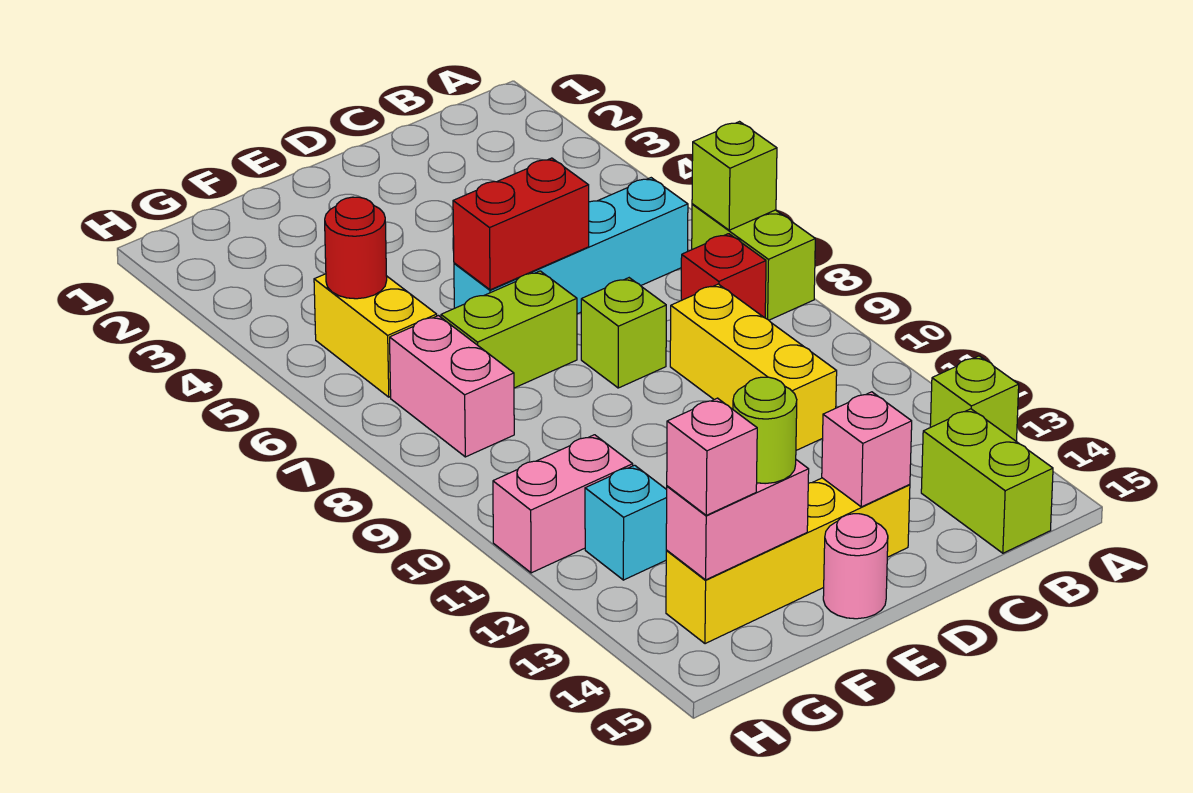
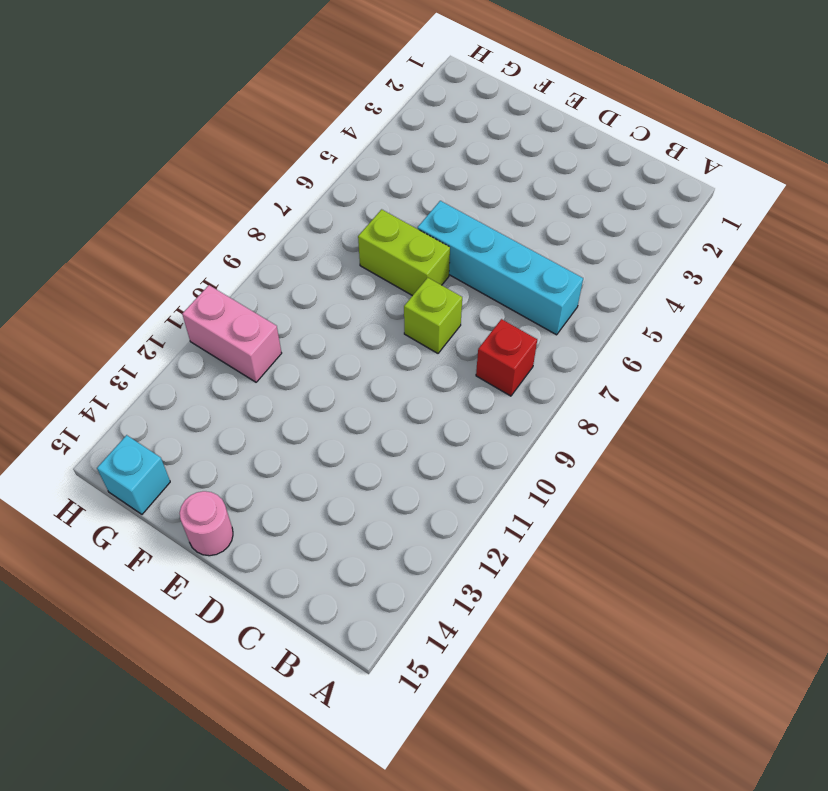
cyan 1x1 brick [97,435,170,514] -> cyan 1x1 brick moved to [585,465,667,580]
none -> lime 1x2 brick [692,204,815,320]
none -> lime 1x1 brick [930,356,1019,442]
none -> lime 1x2 brick [921,409,1053,553]

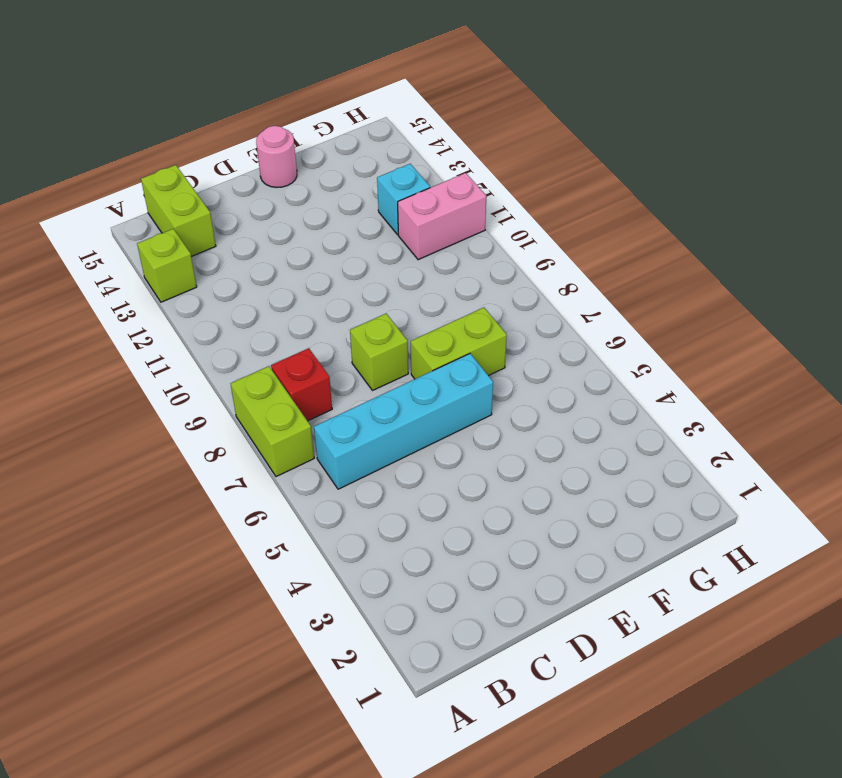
none -> yellow 1x3 brick [670,284,837,450]
none -> yellow 1x4 brick [666,478,910,644]
none -> yellow 1x2 brick [314,274,437,397]

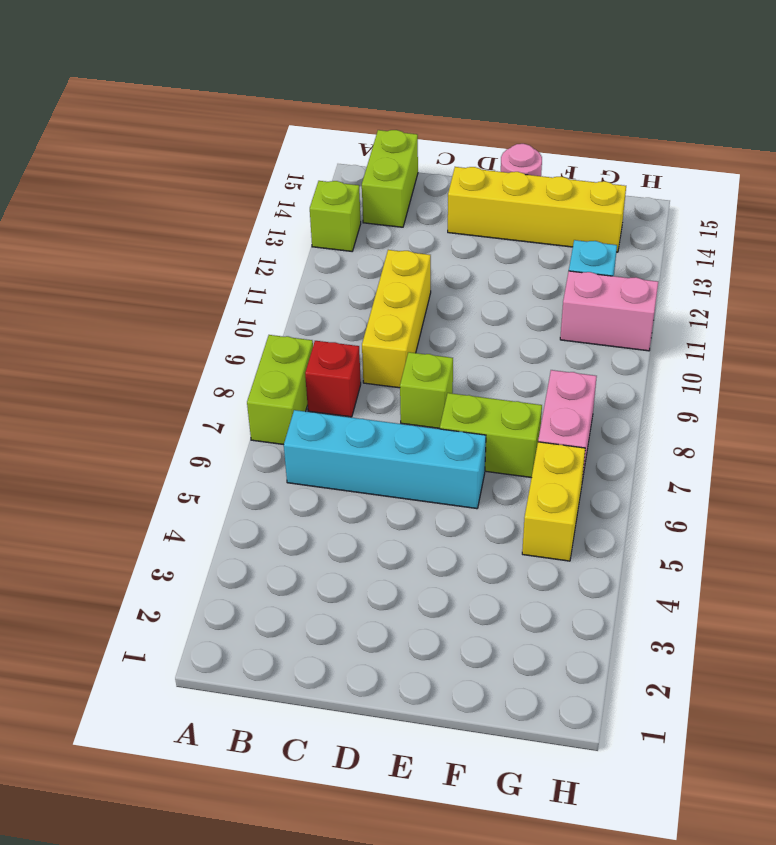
none -> lime 1x1 brick [692,122,777,230]
none -> red 1x2 brick [453,158,589,290]
none -> pink 1x1 brick [822,392,912,507]

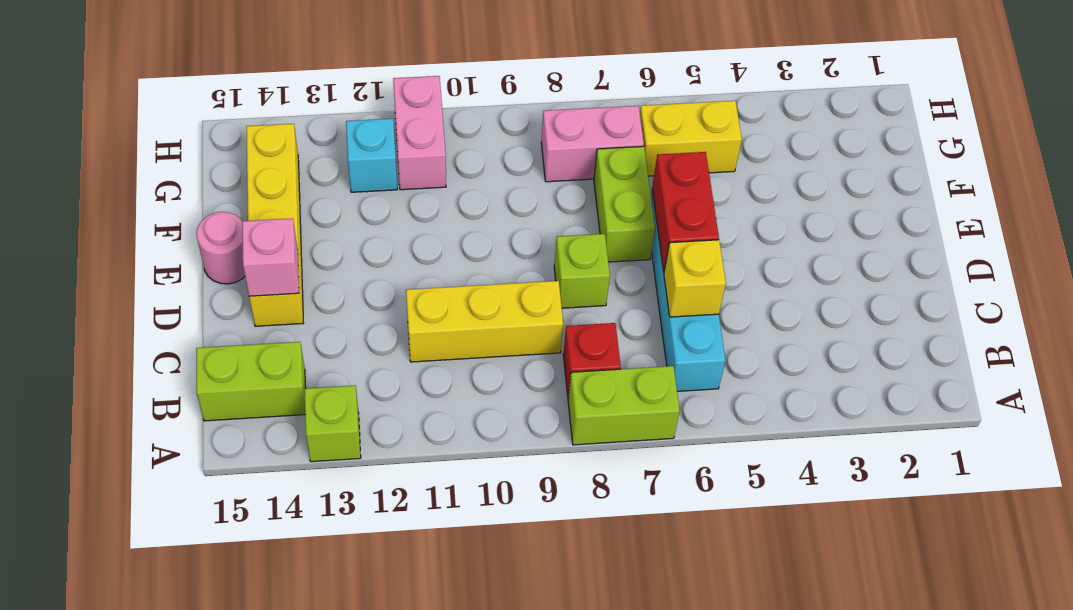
yellow 1x1 brick [664,240,726,317] -> none
none -> lime 1x1 brick [692,122,777,230]
none -> pink 1x2 brick [666,460,809,580]
none -> red 1x1 round brick [325,197,387,299]

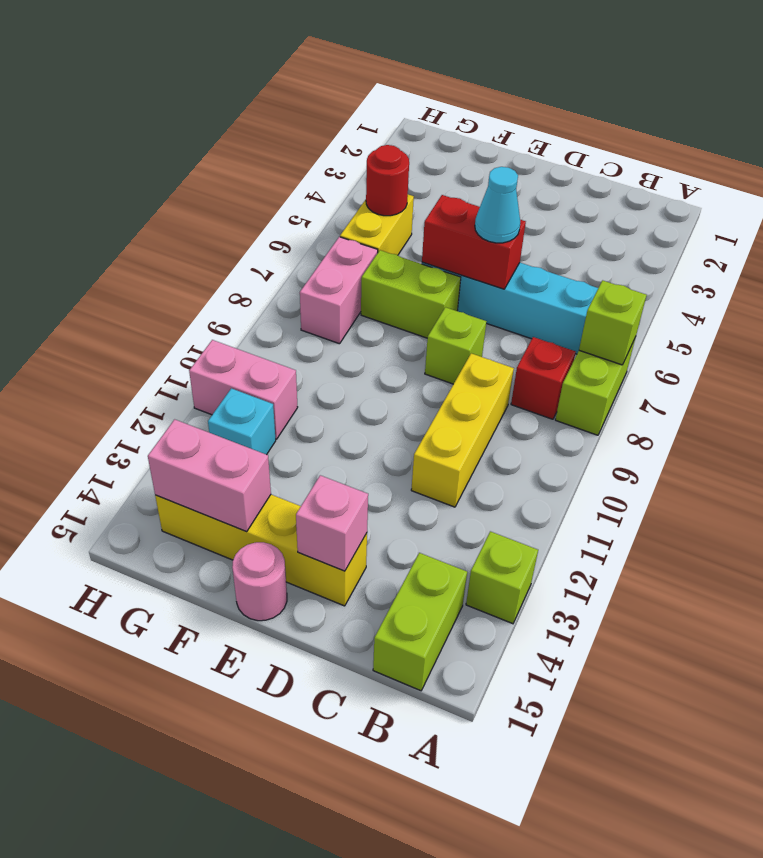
cyan 1x1 cone [475,167,520,243] -> none
none -> lime 1x1 round brick [733,377,797,484]
none -> pink 1x1 brick [667,398,757,515]

